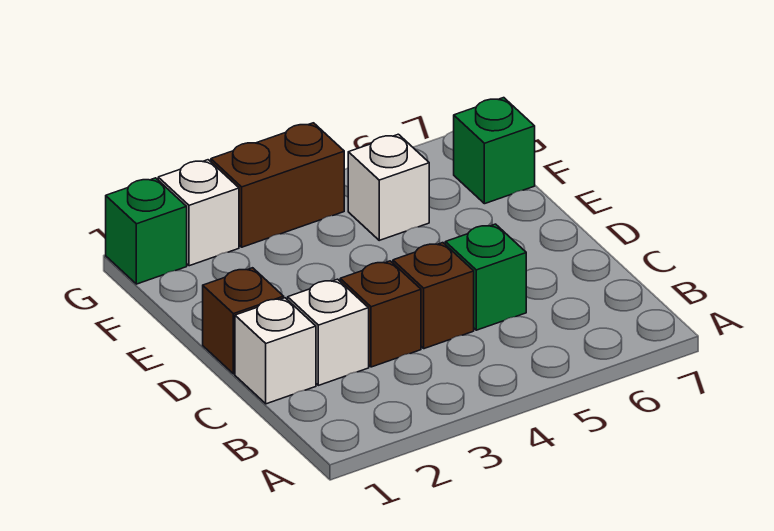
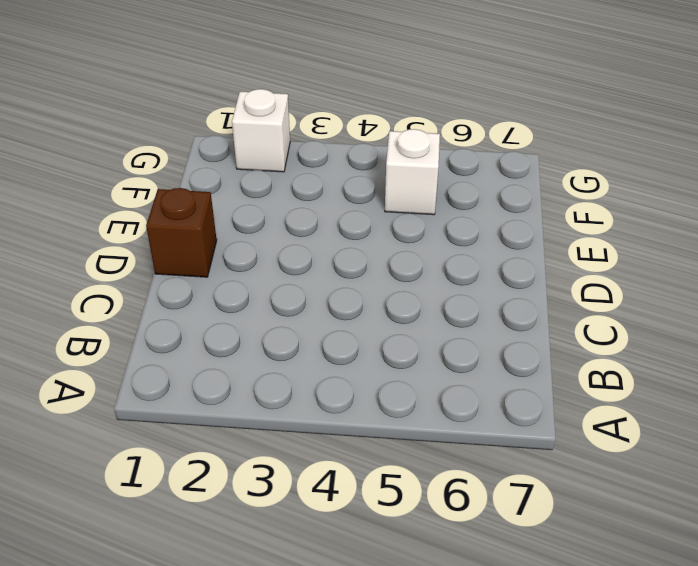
none -> white 1x1 brick [235,298,316,404]
none -> white 1x1 brick [288,279,369,385]

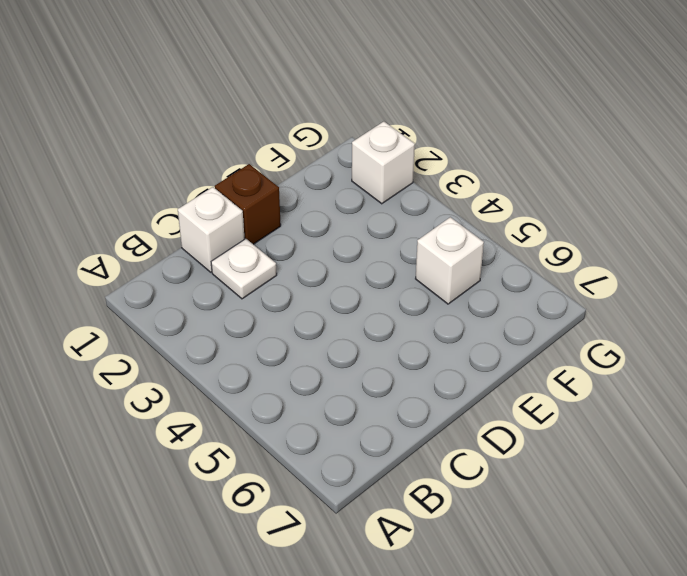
white 1x1 plate [211,239,277,299] -> white 1x1 brick [288,279,369,385]
none -> brown 1x1 brick [340,261,421,367]
none -> brown 1x1 brick [393,243,474,349]

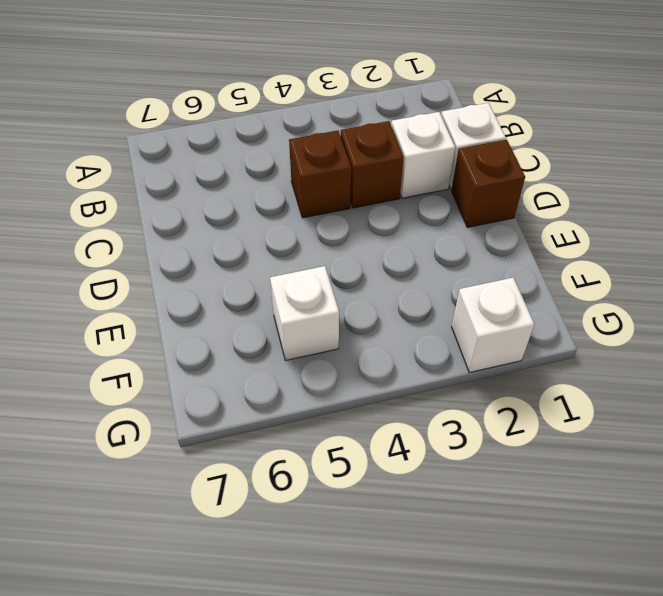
none -> green 1x1 brick [445,224,526,330]
none -> green 1x1 brick [454,98,535,204]

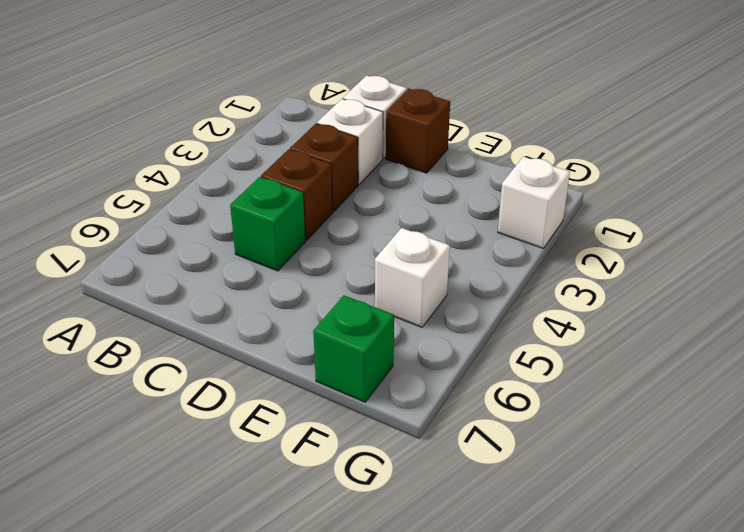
none -> green 1x1 brick [106,178,187,284]
none -> brown 1x2 brick [211,123,344,247]

